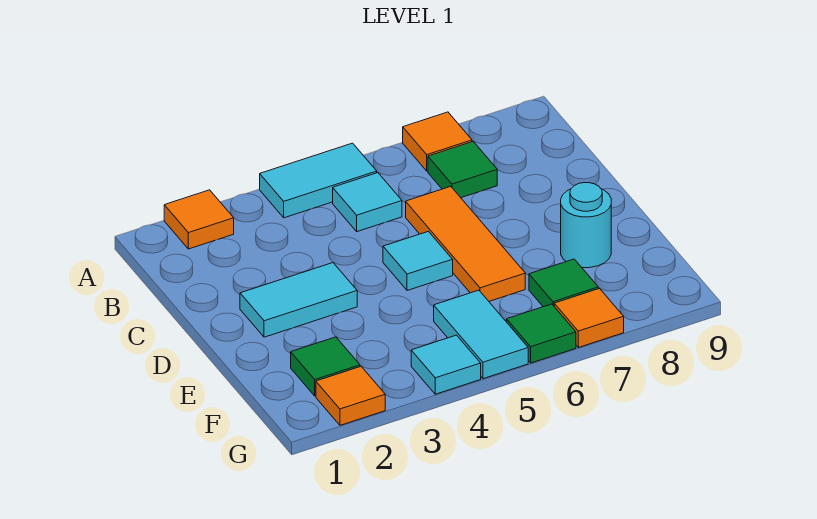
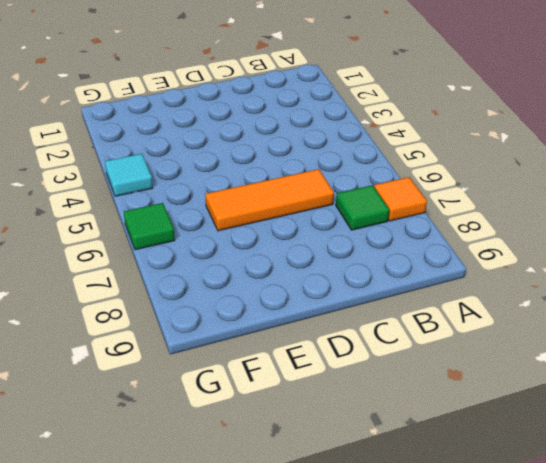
none -> orange 1x1 tile [164,190,234,249]
none -> cyan 1x2 tile [260,143,377,218]
none -> cyan 1x1 tile [333,173,402,232]

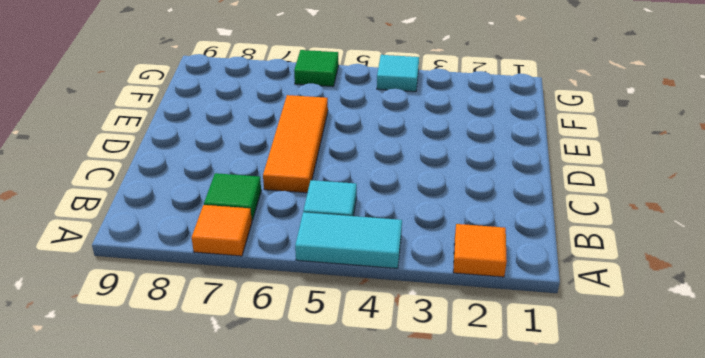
none -> cyan 1x2 tile [240,263,357,337]
none -> cyan 1x1 tile [383,231,453,291]
none -> cyan 1x1 round brick [561,183,611,268]

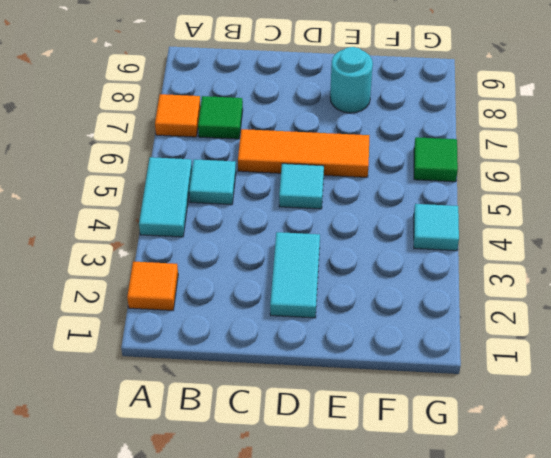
none -> green 1x1 tile [291,337,360,396]
none -> cyan 1x2 tile [434,290,528,379]
none -> green 1x1 tile [529,259,598,307]

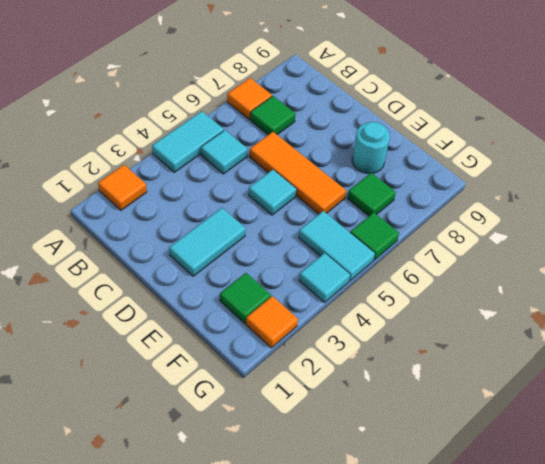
none -> orange 1x1 tile [554,289,624,347]

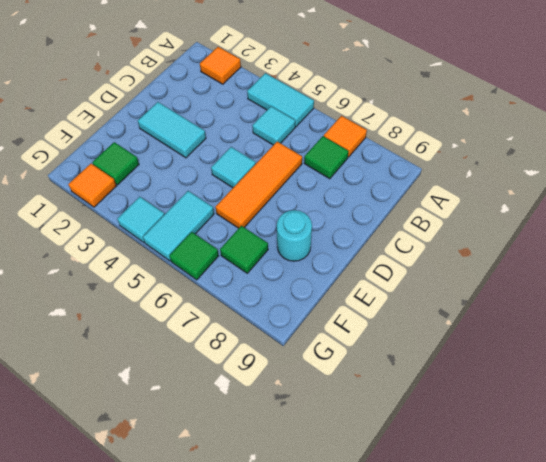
none -> orange 1x1 tile [554,289,624,347]

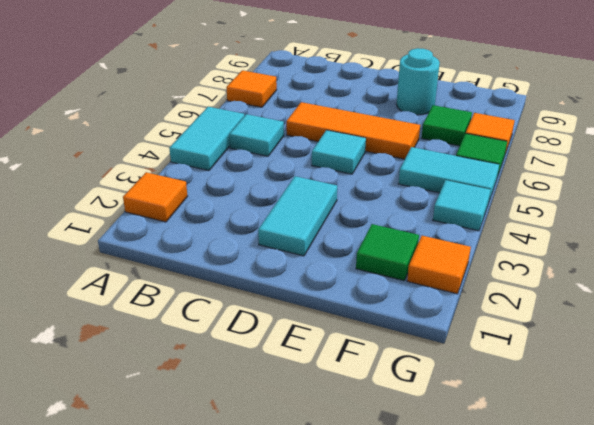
none -> green 1x1 tile [428,142,497,198]

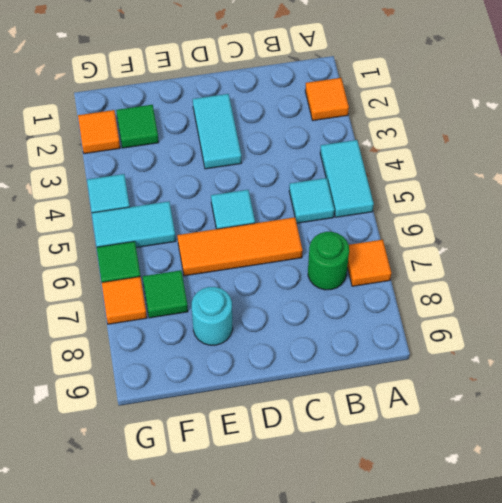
green 1x1 round brick [308,232,349,290] -> green 1x1 tile [428,142,497,198]

